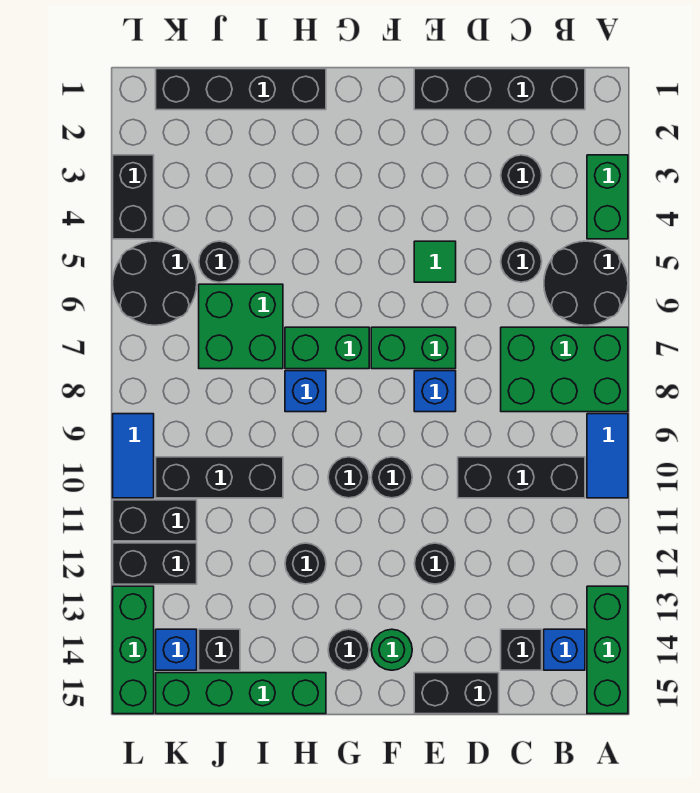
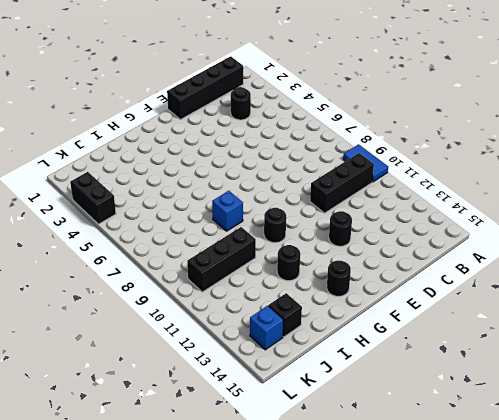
none -> green 1x2 brick [587,155,628,239]
none -> black 2x2 round brick [544,241,628,325]
none -> green 2x3 brick [501,327,628,412]
none -> green 1x3 brick [587,586,628,714]

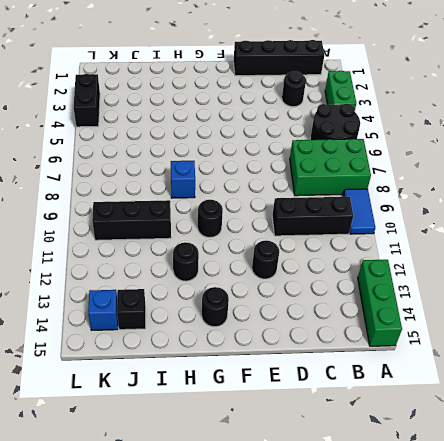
none -> blue 1x1 brick [544,629,585,670]
none -> black 1x1 round brick [501,241,542,282]
none -> black 1x1 brick [501,629,542,670]
none -> black 1x2 brick [414,673,499,714]

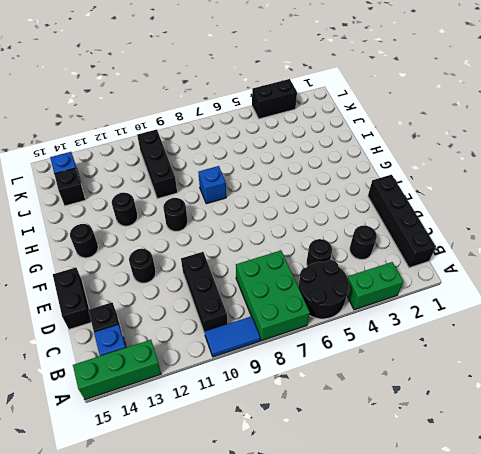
none -> green 1x1 tile [414,241,456,282]
none -> green 1x2 brick [371,327,456,369]
none -> blue 1x1 brick [414,371,456,412]
none -> black 1x1 round brick [371,457,412,498]

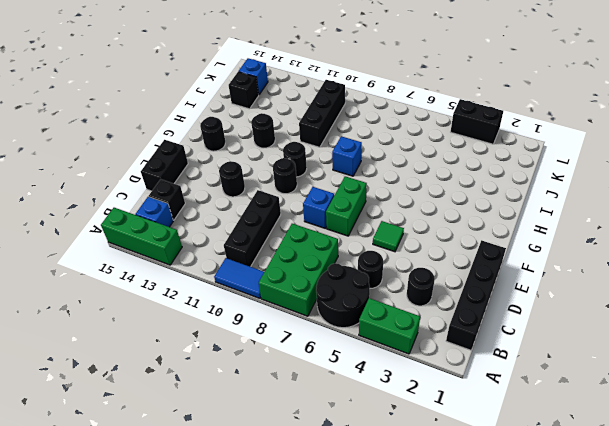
none -> green 1x1 round brick [371,629,412,670]
none -> green 1x2 brick [285,327,369,369]
none -> black 1x4 brick [156,69,326,110]
none -> green 1x4 brick [156,673,326,714]

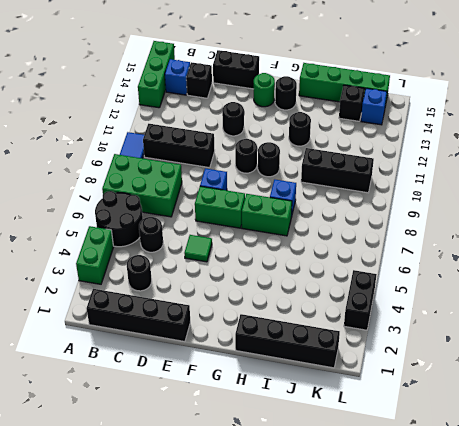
none -> green 2x2 brick [199,284,283,369]
none -> black 1x1 round brick [199,241,240,282]
none -> black 2x2 round brick [113,241,197,325]
none -> black 1x2 brick [113,500,197,541]

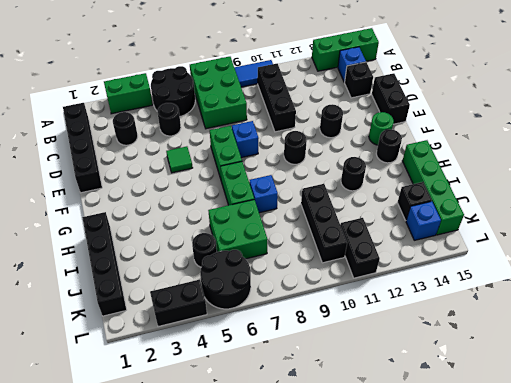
none -> black 1x1 round brick [328,457,369,498]
none -> black 1x2 brick [113,543,197,584]
none -> blue 1x2 tile [113,414,154,498]
none -> green 1x3 brick [113,586,154,714]

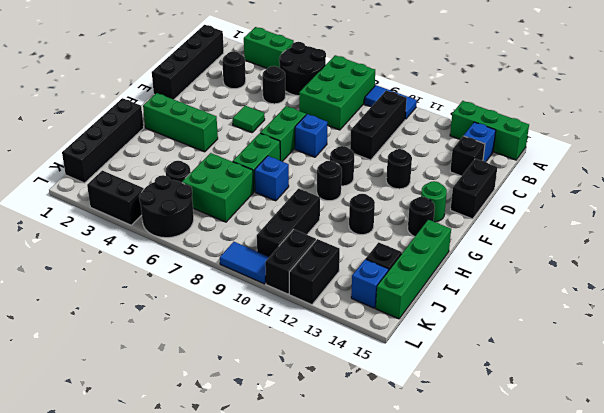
green 1x3 brick [143,93,218,152] -> green 1x3 brick moved to [113,586,154,714]

